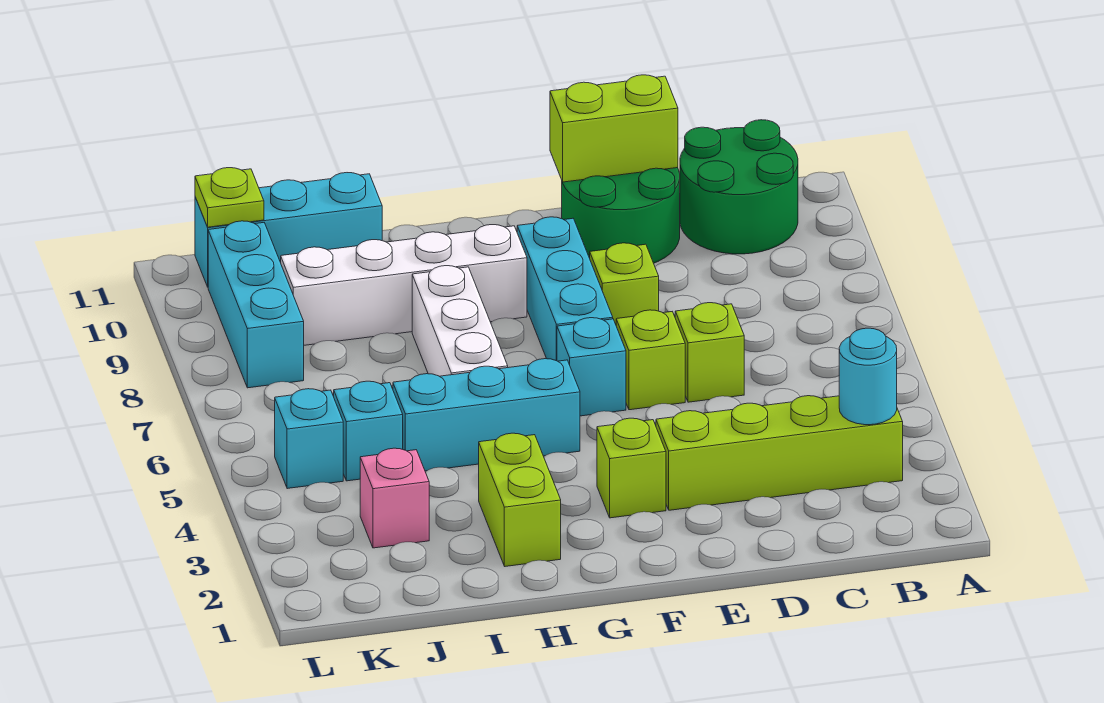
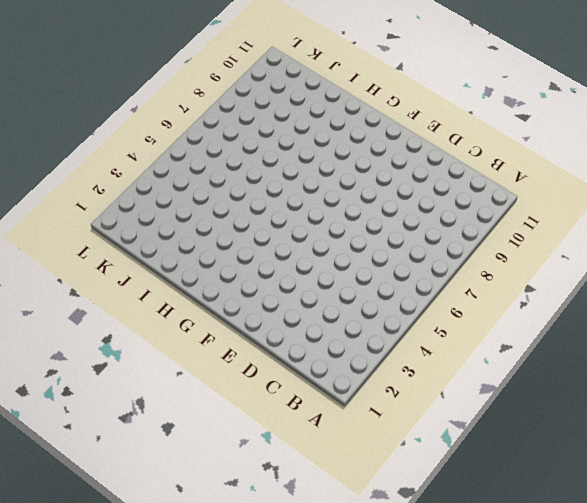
none -> lime 1x4 brick [656,396,903,510]
none -> green 2x2 round brick [680,120,798,254]
none -> lime 1x1 brick [675,303,744,402]

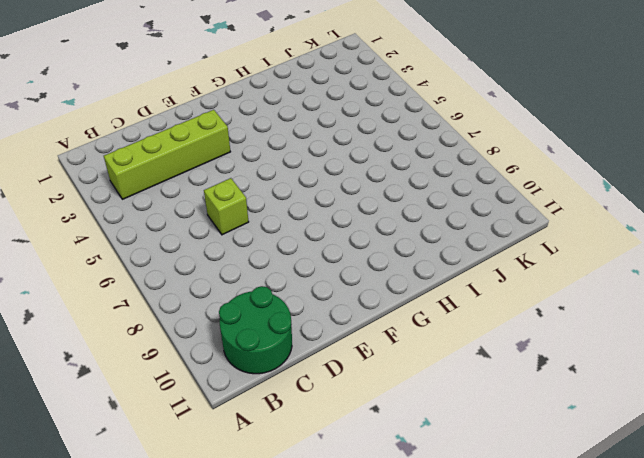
none -> green 2x2 round brick [562,168,680,263]
none -> lime 1x1 brick [616,310,685,410]
none -> lime 1x1 brick [590,243,659,324]

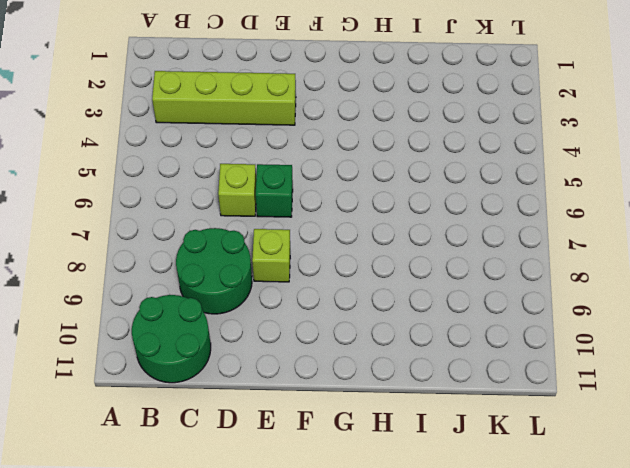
green 2x2 round brick [176,228,252,314] -> green 2x2 round brick moved to [562,168,680,263]
green 1x1 brick [256,164,293,217] -> lime 1x1 brick [616,310,685,410]
none -> lime 1x1 brick [597,418,666,518]
none -> cyan 1x1 brick [557,318,626,416]
none -> cyan 1x3 brick [517,217,613,361]

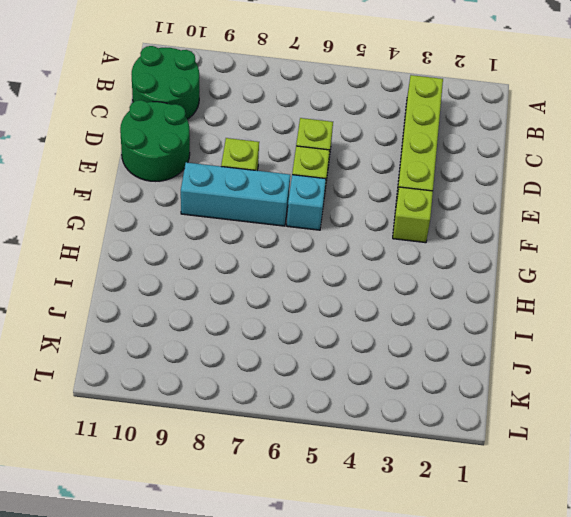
none -> cyan 1x3 brick [393,359,580,471]
none -> white 1x4 brick [281,225,527,345]
none -> lime 1x2 brick [479,433,561,566]

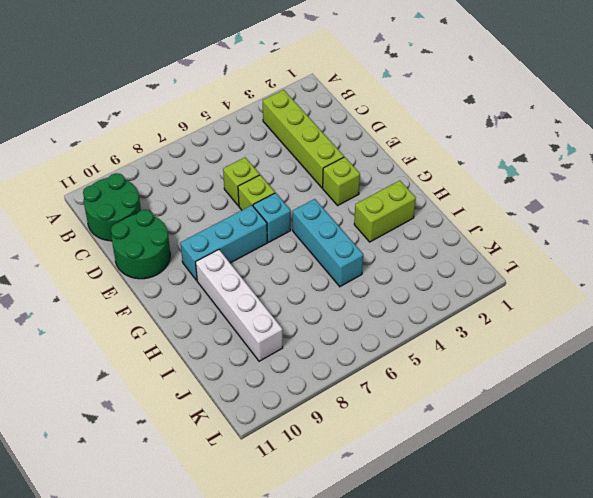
none -> lime 1x1 brick [590,243,659,324]
none -> white 1x3 brick [412,266,508,376]
none -> cyan 1x3 brick [195,173,382,287]

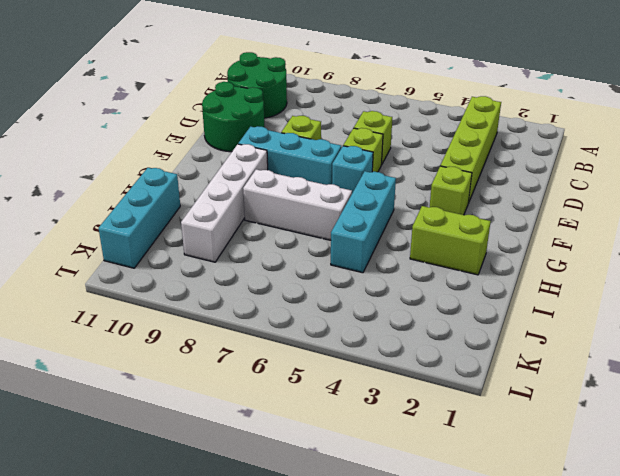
none -> pink 1x1 brick [360,448,429,548]
none -> cyan 1x1 brick [334,381,403,481]
none -> cyan 1x1 brick [275,389,343,489]

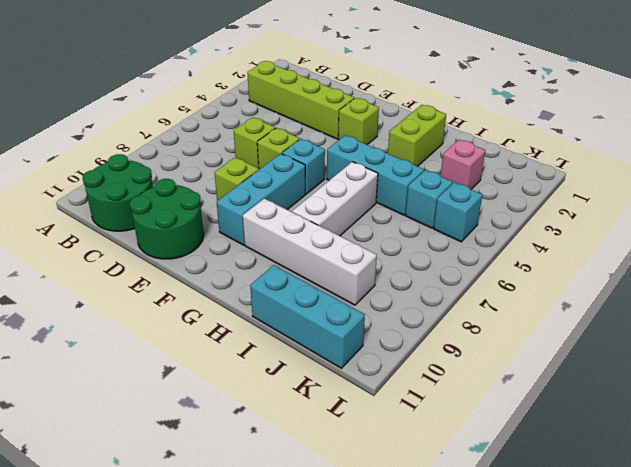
none -> cyan 1x3 brick [208,221,304,388]
none -> cyan 1x1 round brick [839,328,897,425]
none -> lime 1x2 brick [550,75,678,182]

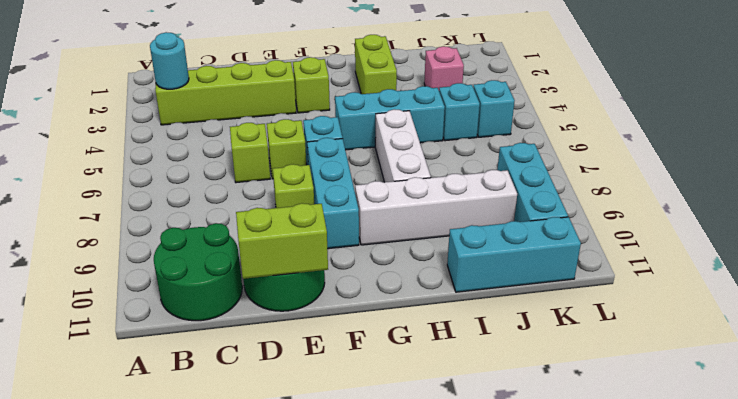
none -> lime 1x1 plate [195,168,264,227]

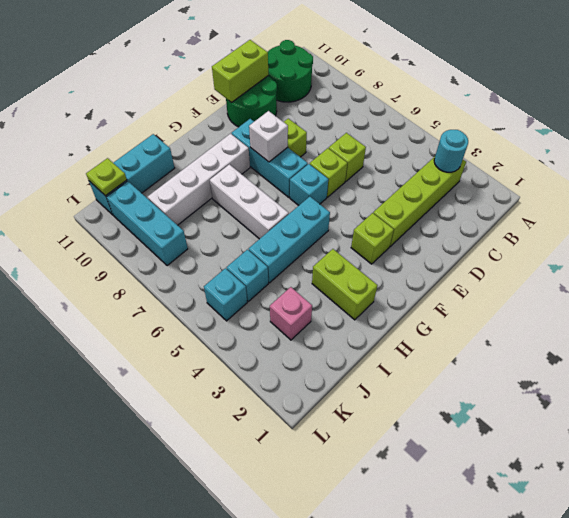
white 1x1 brick [249,111,288,162] -> none

